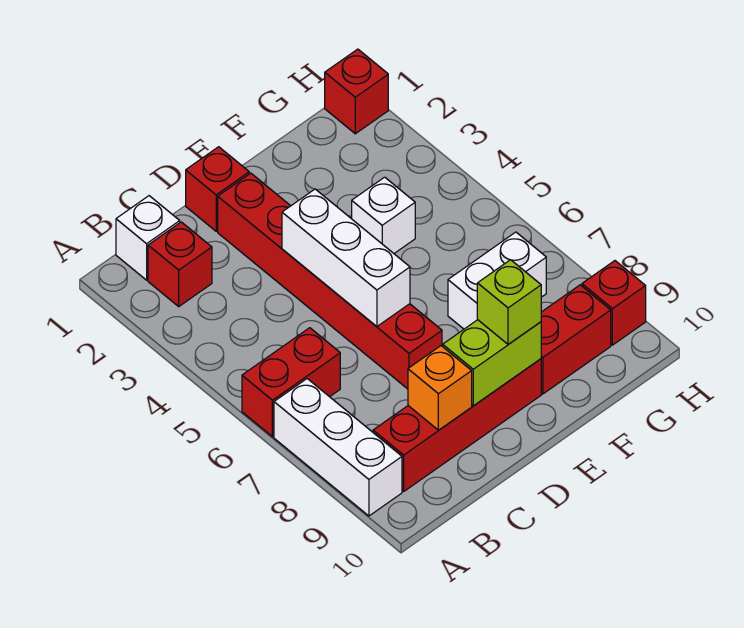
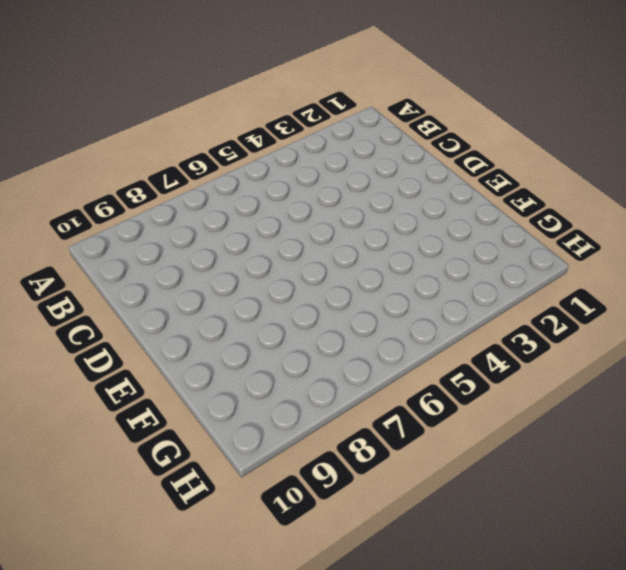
none -> red 1x2 brick [242,328,340,437]
none -> white 1x3 brick [274,379,402,516]
none -> white 1x1 brick [116,196,180,280]

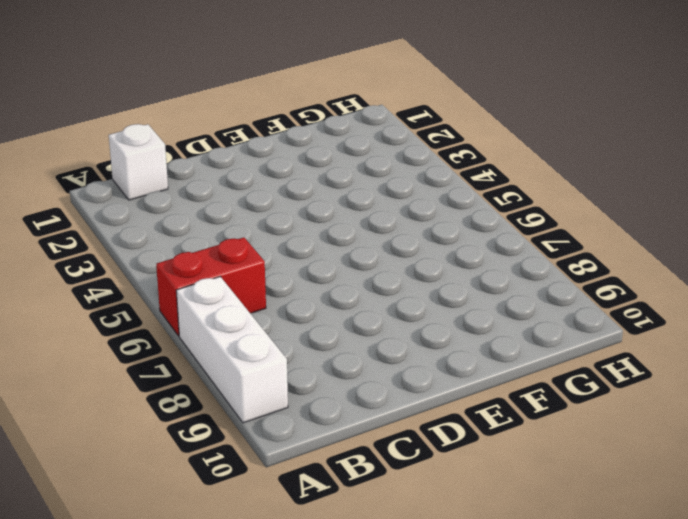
none -> red 1x1 brick [148,222,212,306]
none -> red 1x4 brick [373,359,541,491]
none -> red 1x1 brick [186,147,249,231]

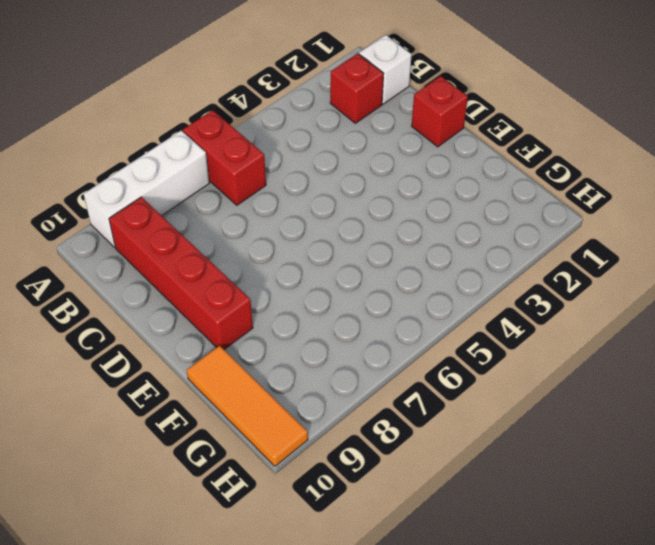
orange 1x3 tile [187,346,308,466] -> none
none -> red 1x6 brick [218,173,442,389]
none -> white 1x1 brick [352,177,415,253]
none -> white 1x2 brick [448,232,546,329]

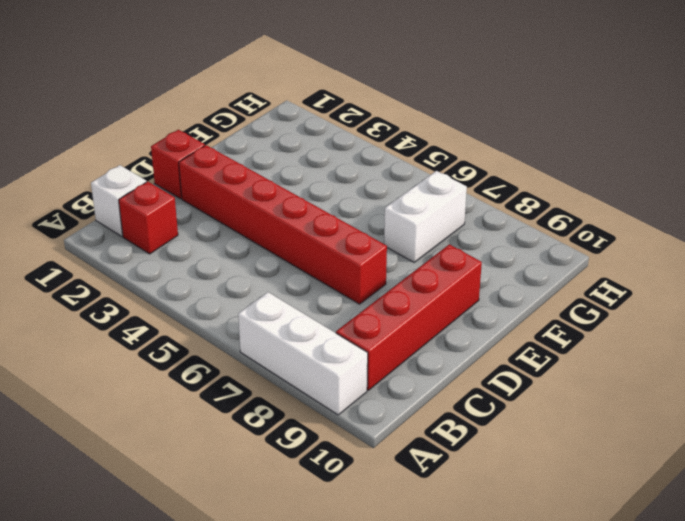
none -> red 1x2 brick [242,328,340,437]
none -> white 1x1 brick [352,177,415,253]
none -> red 1x2 brick [541,285,611,394]

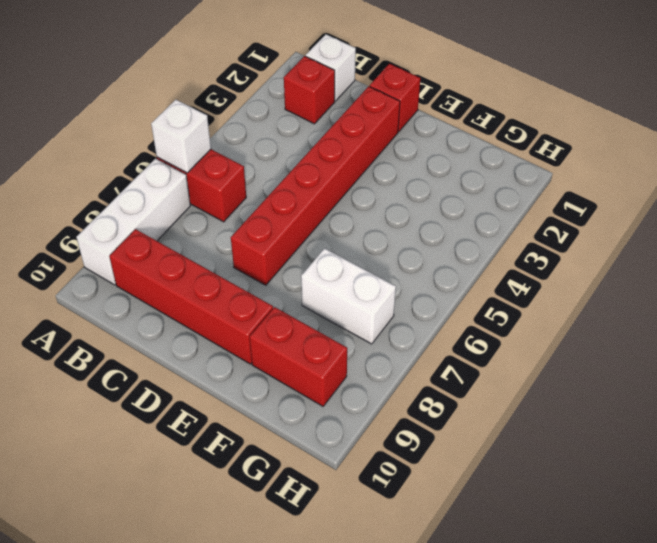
white 1x1 brick [151,100,211,173] -> white 1x1 brick moved to [352,177,415,253]
none -> red 1x1 brick [325,49,388,134]
none -> red 1x1 brick [582,261,646,345]
none -> orange 1x1 brick [408,346,472,430]

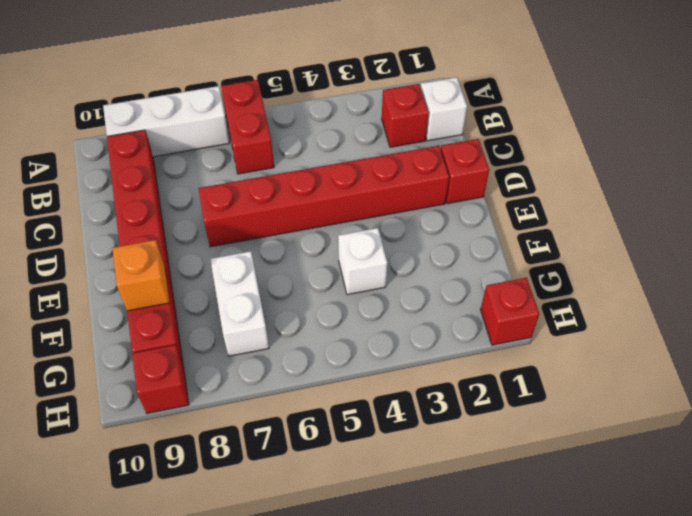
orange 1x1 brick [112,240,170,311] -> orange 1x1 brick moved to [408,346,472,430]
none -> white 1x3 brick [282,189,410,327]
none -> lime 1x2 brick [443,320,541,406]
none -> lime 1x1 brick [477,260,541,344]

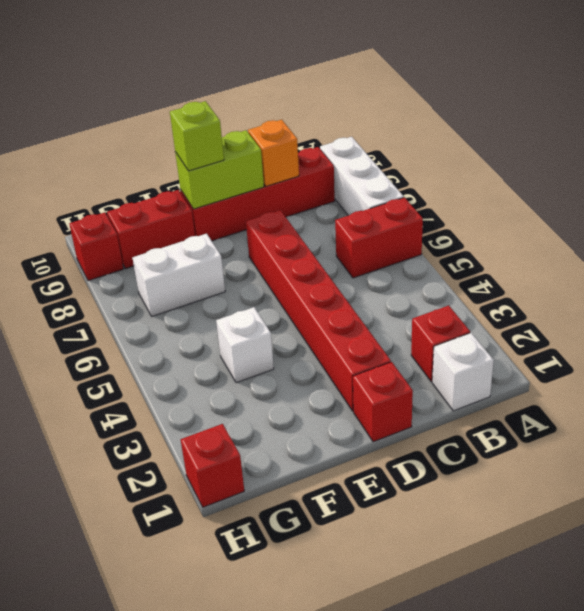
none -> white 1x3 brick [282,189,410,327]

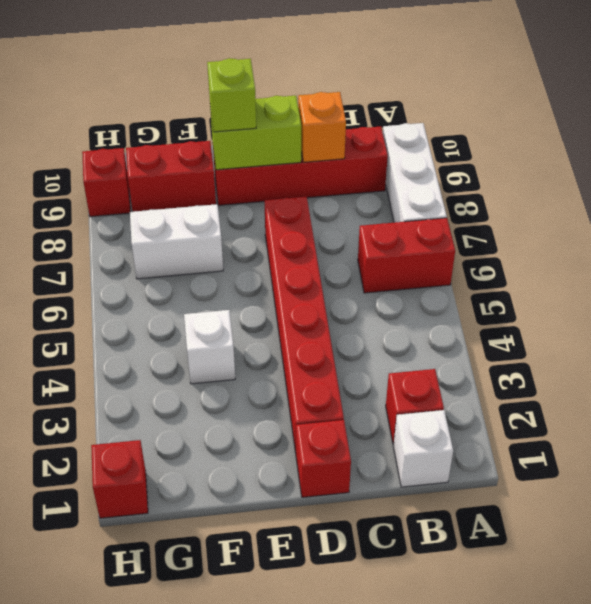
none -> white 1x3 brick [282,189,410,327]

